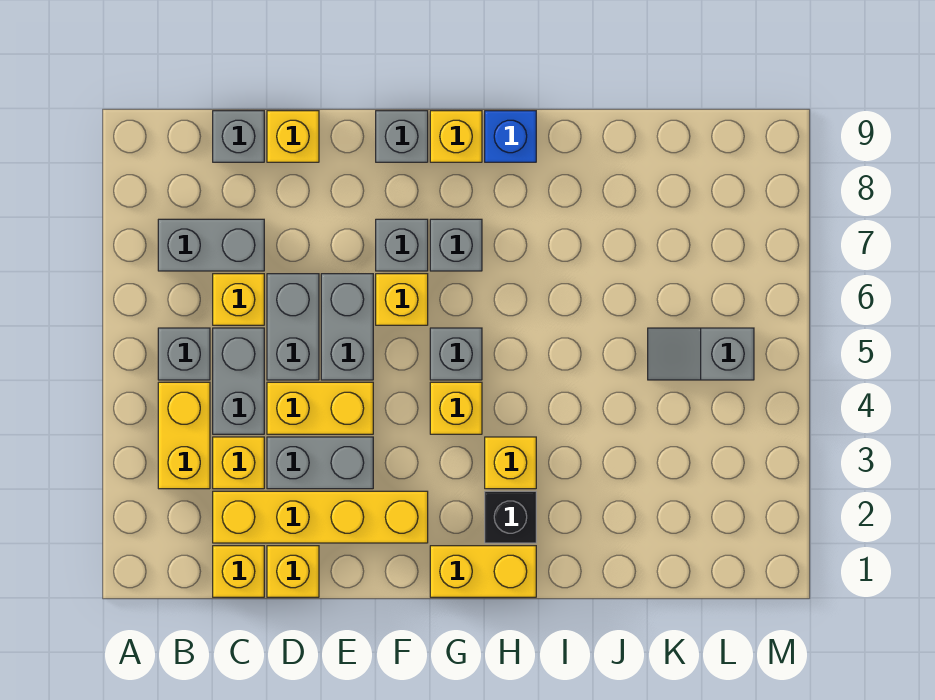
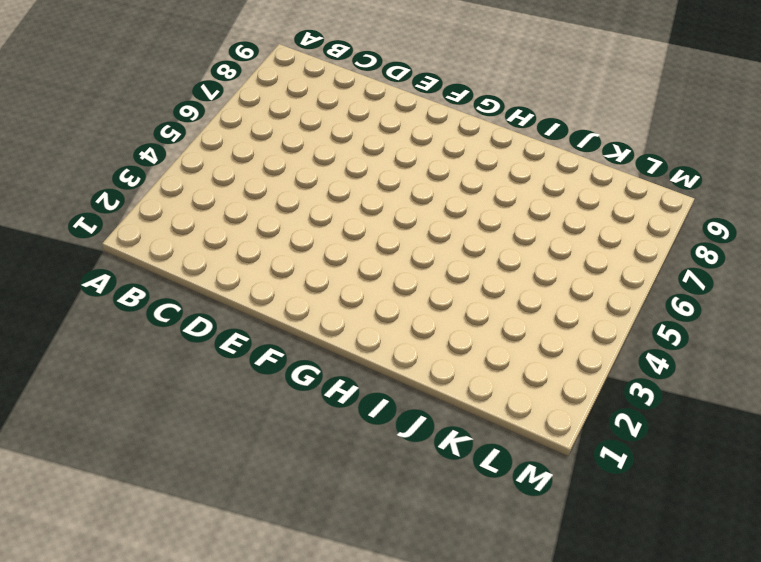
none -> yellow 1x2 brick [158,382,210,489]
none -> grey 1x1 brick [158,328,210,380]
none -> grey 1x2 brick [158,219,264,271]

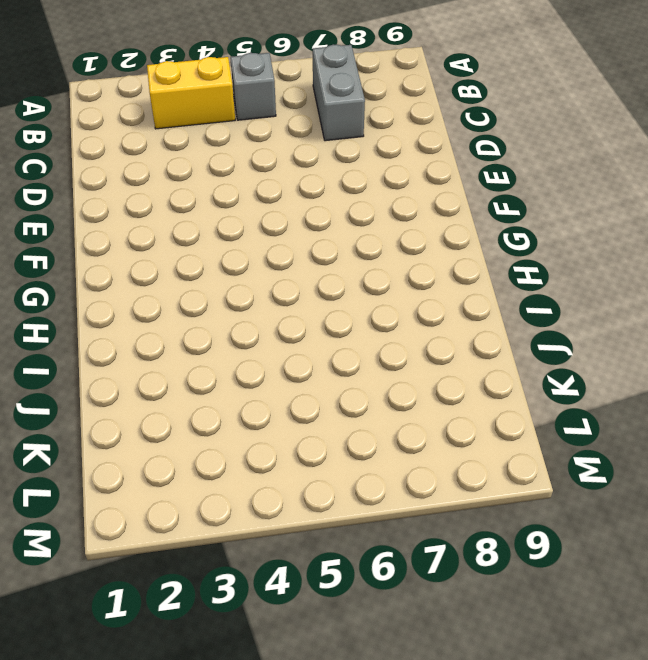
none -> yellow 1x1 brick [213,546,264,597]
none -> yellow 1x4 brick [213,491,428,543]
none -> yellow 1x1 brick [213,437,264,489]

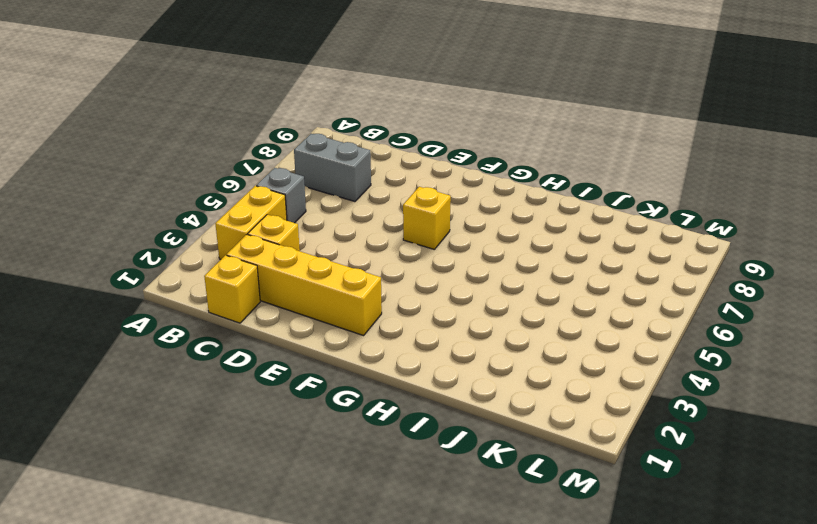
none -> grey 1x2 brick [213,328,264,434]
none -> yellow 1x1 brick [213,274,264,325]
none -> grey 1x1 brick [213,111,264,162]

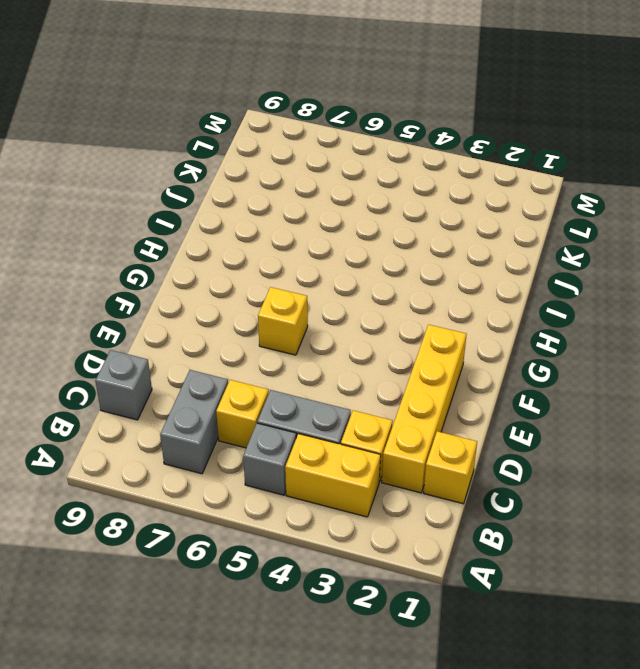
none -> yellow 1x1 brick [267,546,319,597]
none -> grey 1x2 brick [267,437,373,489]
none -> yellow 1x2 brick [267,382,373,434]

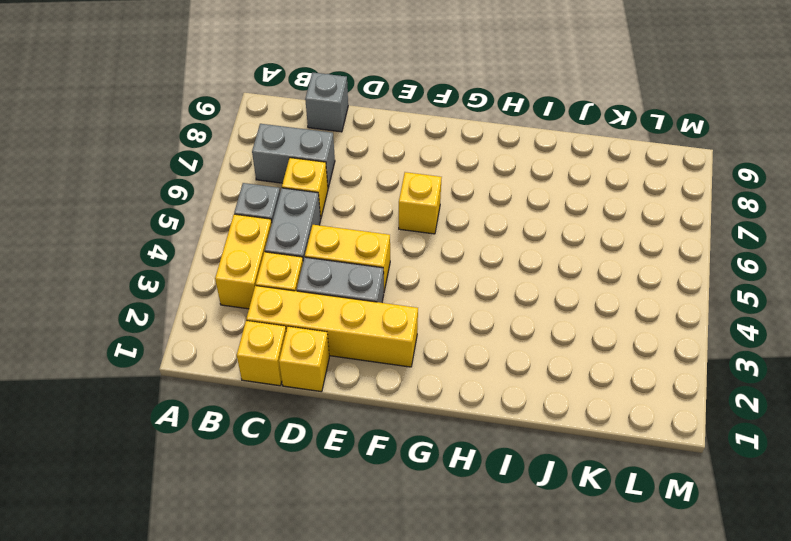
none -> grey 1x2 brick [267,274,319,380]
none -> yellow 1x1 brick [267,111,319,162]
none -> grey 1x2 brick [321,274,373,380]

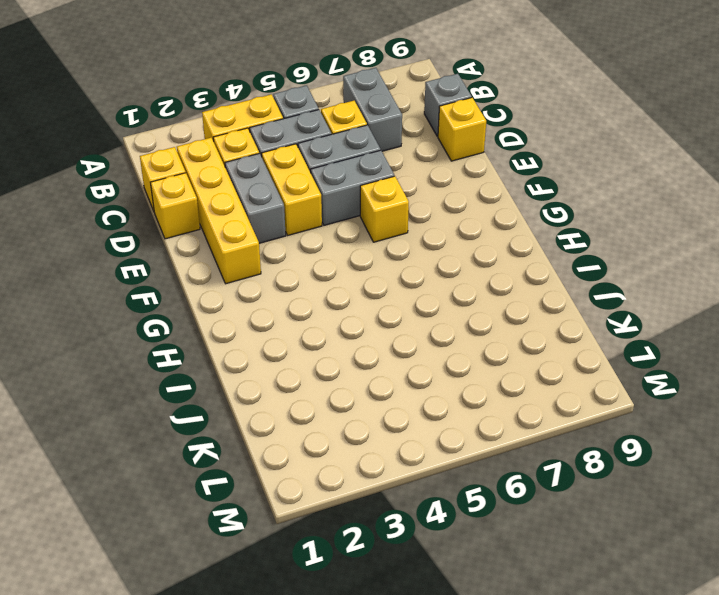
none -> grey 1x1 brick [376,219,428,271]
none -> grey 1x1 brick [376,111,428,162]
none -> yellow 1x2 brick [430,546,536,597]

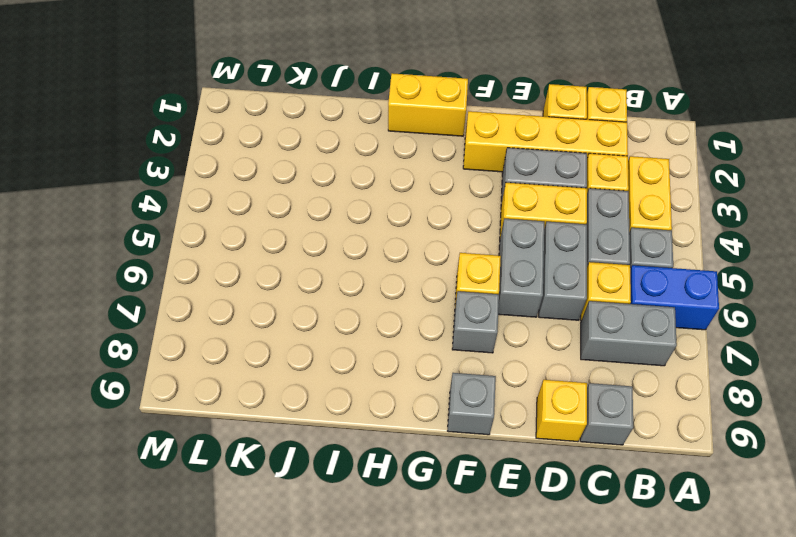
blue 1x2 brick [630,265,719,330] -> none
none -> yellow 1x1 brick [430,382,482,434]
none -> grey 1x1 brick [430,328,482,380]
none -> grey 1x1 brick [430,219,482,271]

